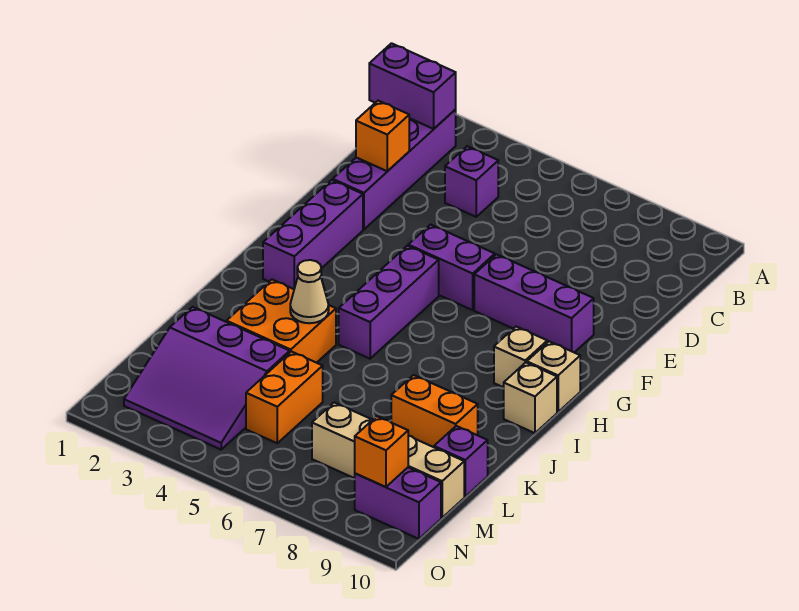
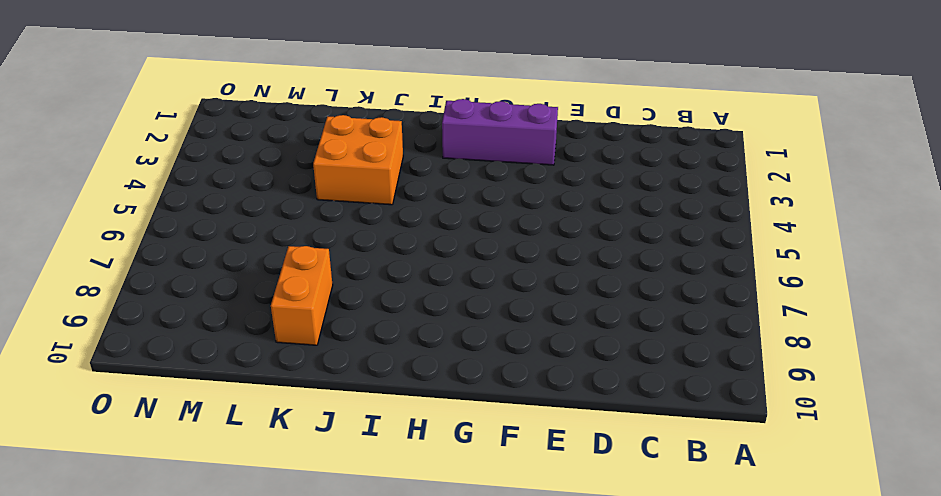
none -> purple 1x4 brick [333,109,456,229]
none -> purple 1x1 brick [445,146,498,217]
none -> purple 1x2 brick [408,225,495,310]

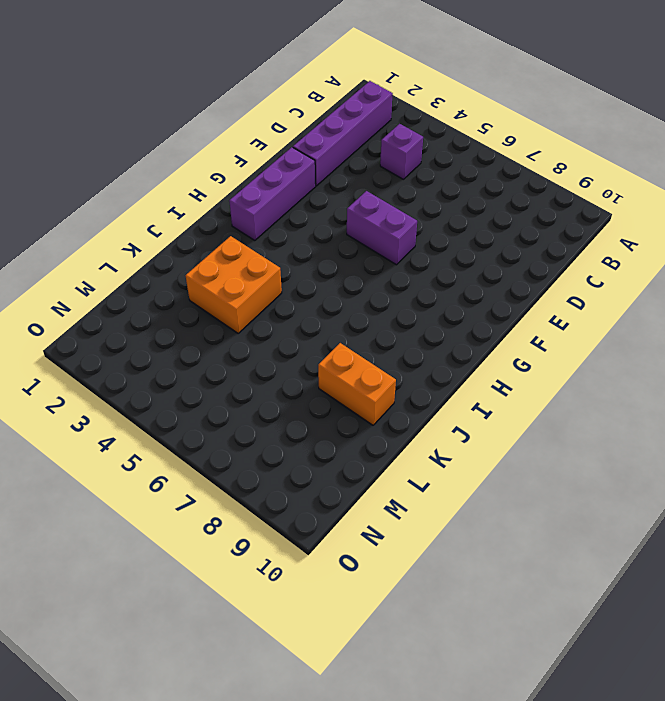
none -> purple 1x3 brick [474,254,594,352]
none -> purple 1x3 brick [339,246,439,359]
none -> tan 1x1 brick [494,327,547,388]

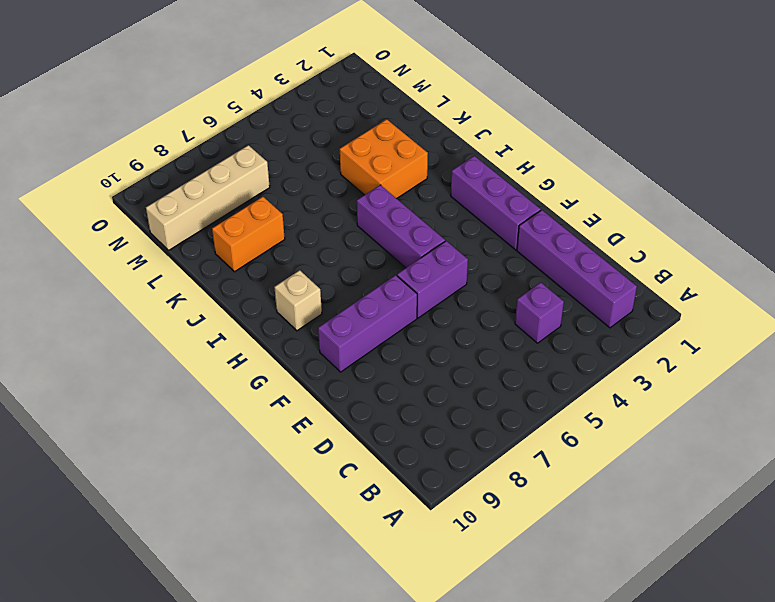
none -> tan 1x1 brick [527,341,580,412]
none -> tan 1x1 brick [504,363,557,433]
none -> purple 3x3 slope [124,307,290,450]

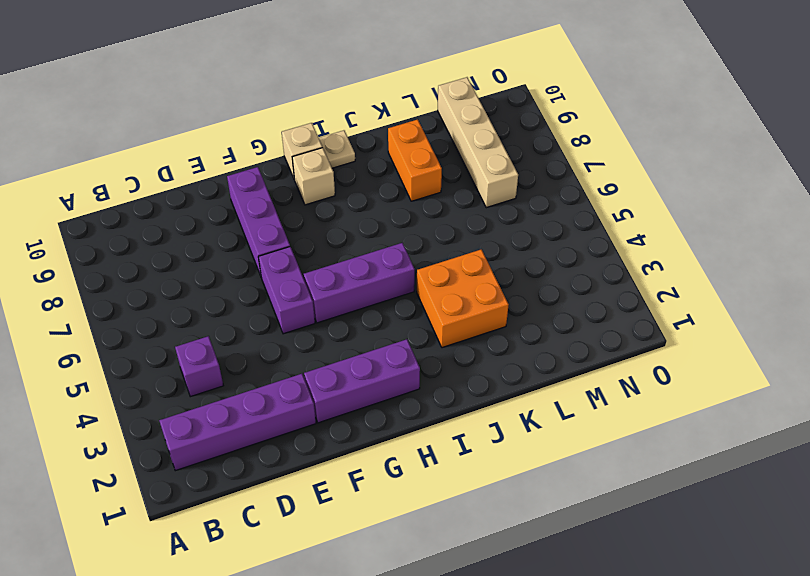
tan 1x1 plate [319,130,355,168] -> tan 1x1 brick [504,363,557,433]
none -> purple 3x3 slope [124,307,290,450]
none -> orange 1x2 brick [246,352,323,443]
none -> purple 1x1 brick [434,426,488,497]

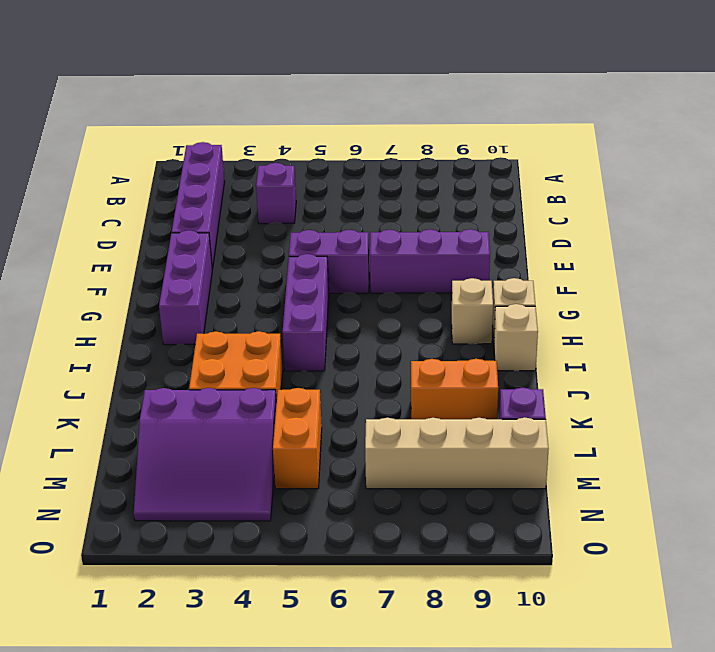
none -> purple 1x2 brick [355,468,441,539]
none -> purple 1x2 brick [369,43,456,129]
none -> orange 1x1 brick [356,101,409,171]

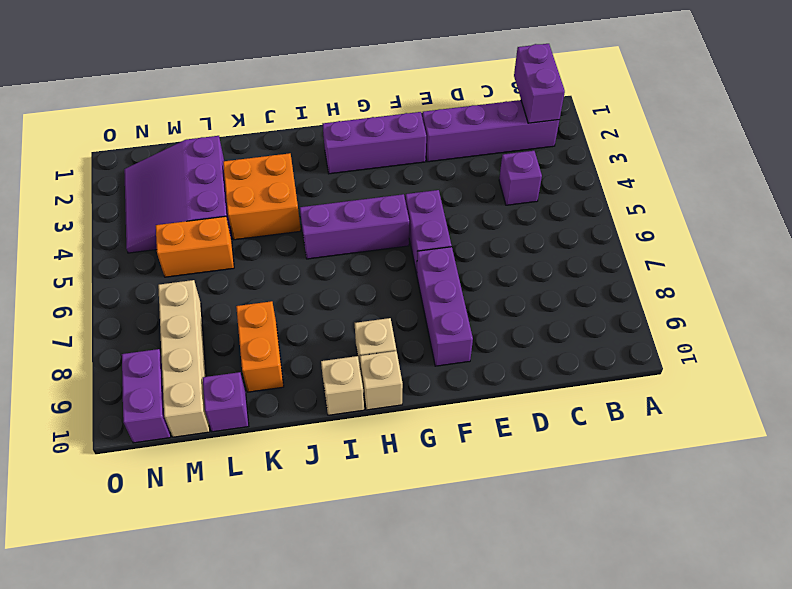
none -> orange 1x1 brick [356,101,409,171]
none -> tan 1x1 cone [290,260,329,323]
none -> orange 1x1 brick [355,416,408,487]

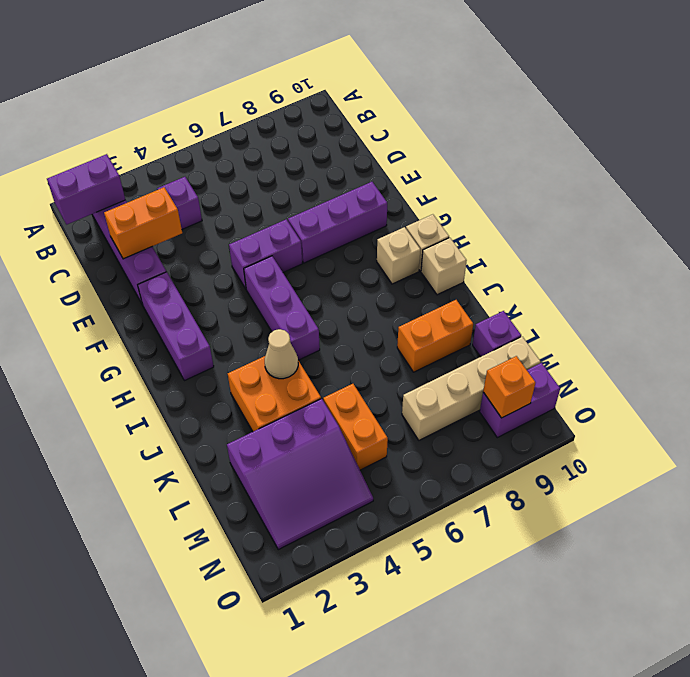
orange 1x2 brick [104,187,182,259] -> orange 1x1 brick [356,101,409,171]

